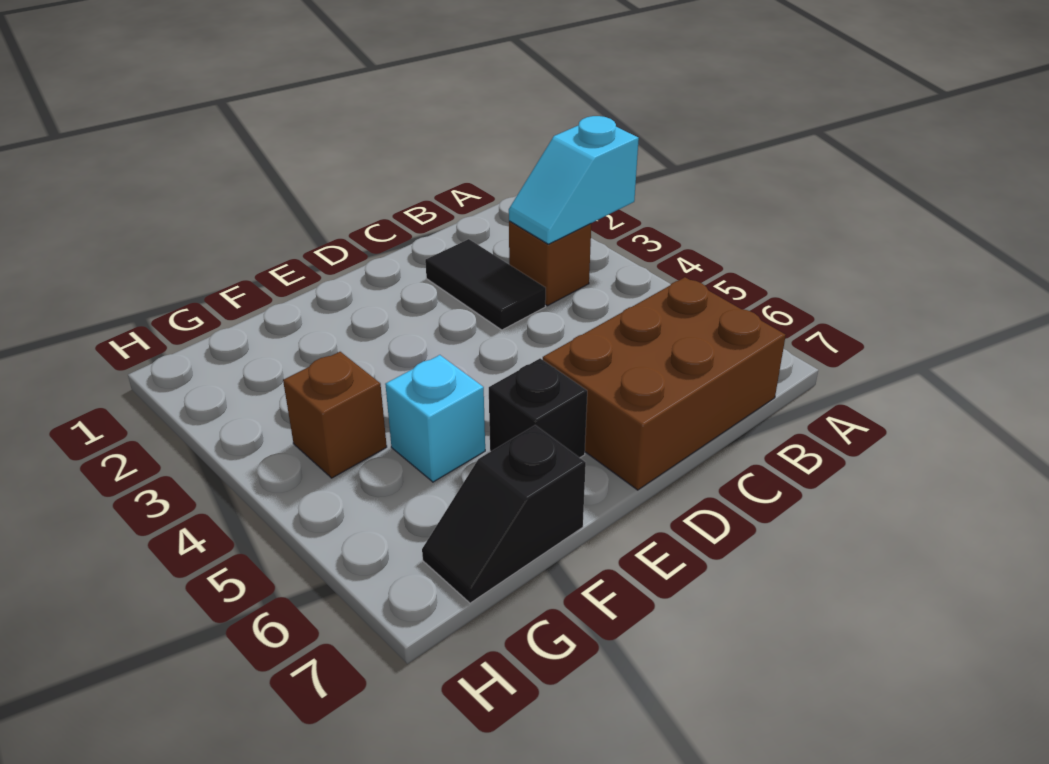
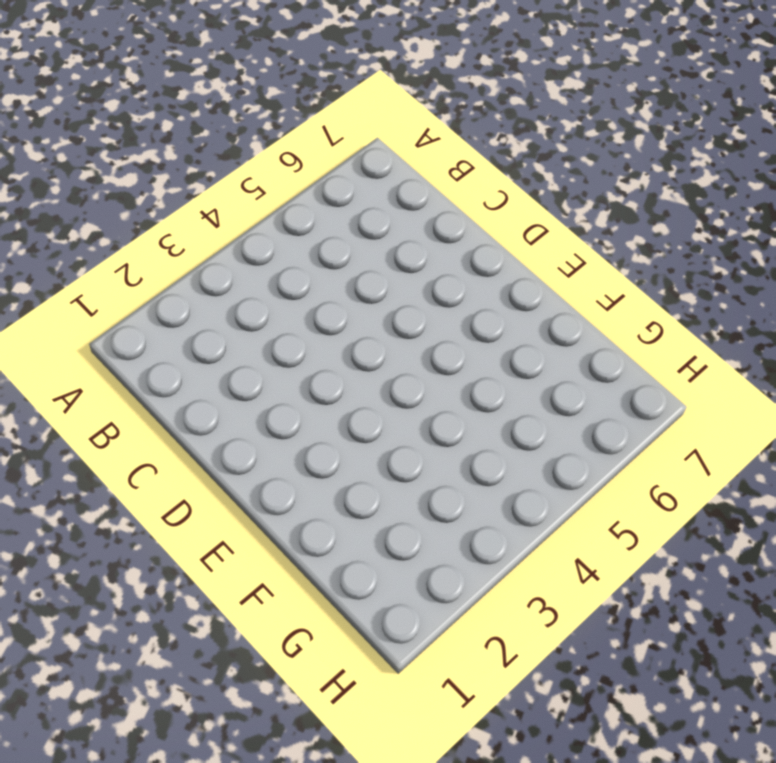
none -> brown 1x1 brick [509,221,591,306]
none -> brown 2x3 brick [543,277,786,490]

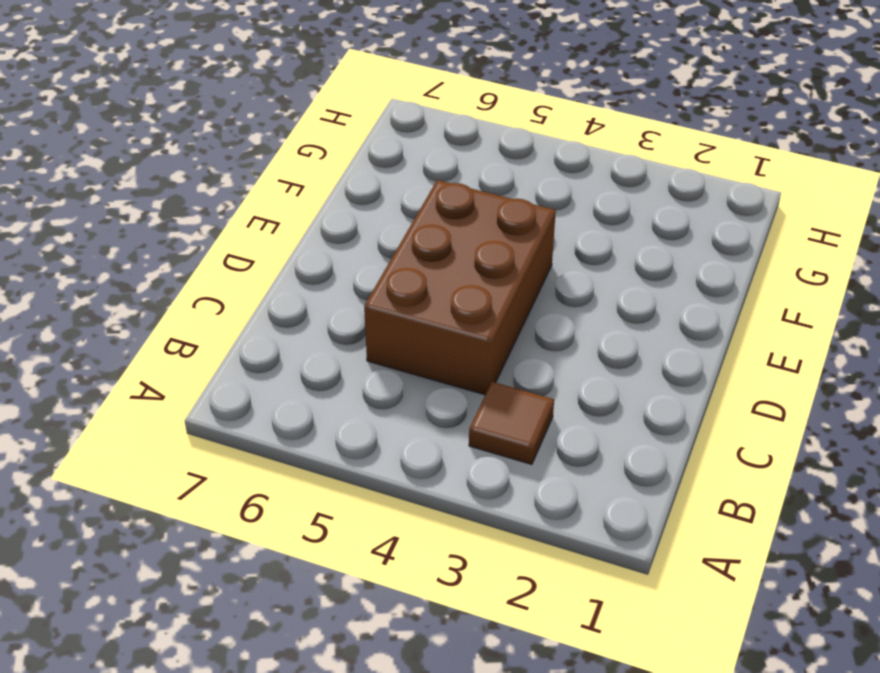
brown 1x1 tile [469,382,554,464] -> brown 1x1 brick [509,221,591,306]
brown 2x3 brick [364,180,556,395] -> brown 2x3 brick moved to [543,277,786,490]
none -> black 1x2 tile [425,239,546,330]
none -> black 1x1 brick [489,358,587,458]

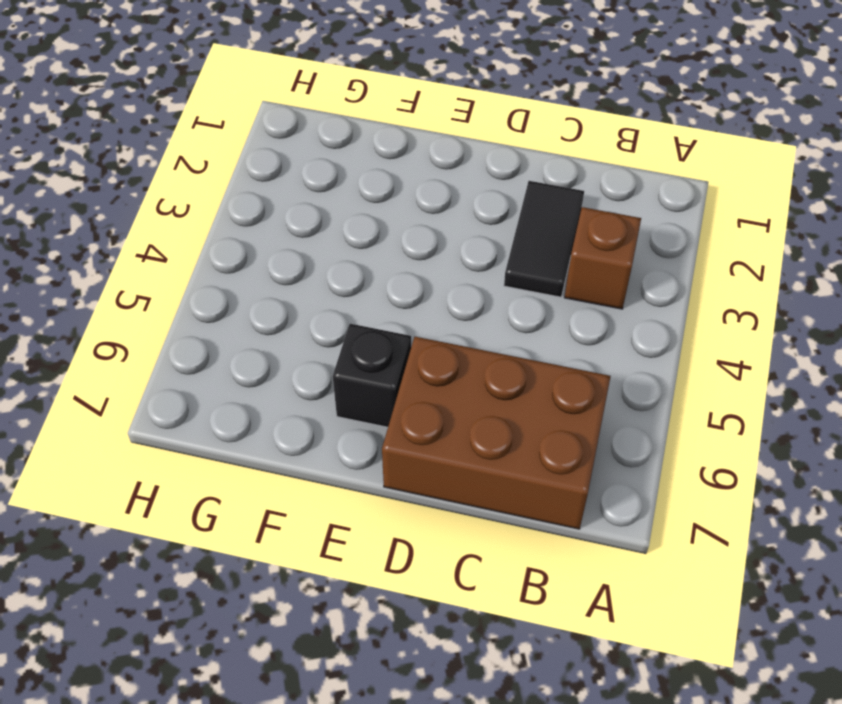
none -> cyan 1x1 brick [385,355,485,482]
none -> black 1x2 slope [422,425,586,603]

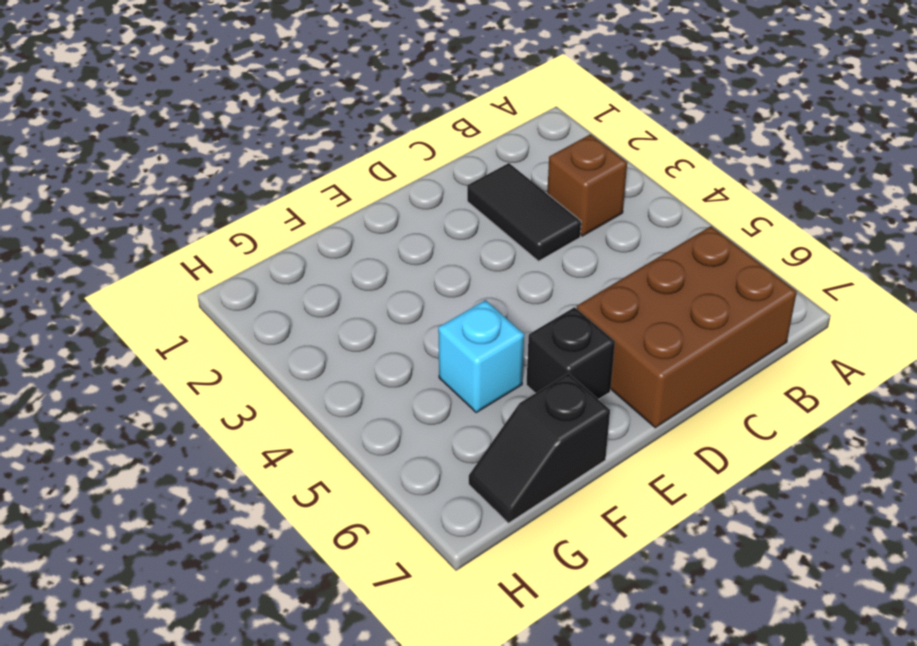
none -> brown 1x1 brick [283,352,387,478]
none -> cyan 1x2 slope [509,116,639,244]

